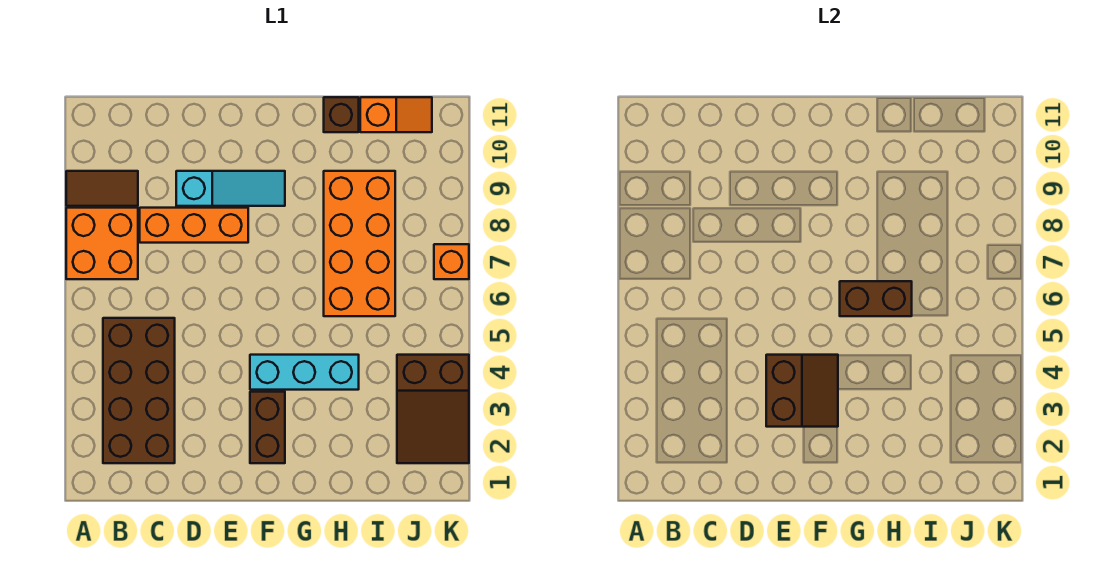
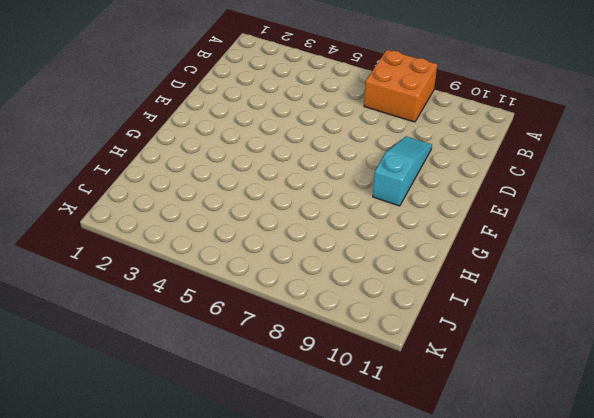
cyan 1x3 slope [373,136,432,206] -> cyan 1x3 slope turned to [176,171,285,206]
none -> brown 1x2 tile [66,171,138,206]
none -> brown 2x4 brick [103,318,175,463]
none -> orange 1x3 brick [140,208,248,243]

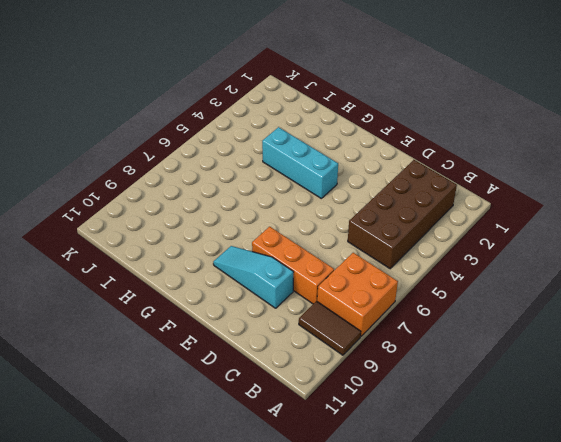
none -> brown 1x2 brick [250,392,285,463]
none -> orange 2x4 brick [324,171,395,316]
none -> brown 1x1 brick [324,97,359,132]

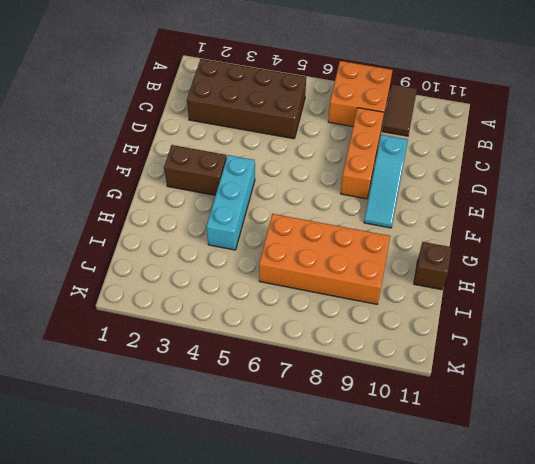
none -> orange 1x2 slope [360,97,432,132]
none -> brown 2x3 slope [397,355,469,463]
none -> orange 1x1 brick [434,244,469,279]

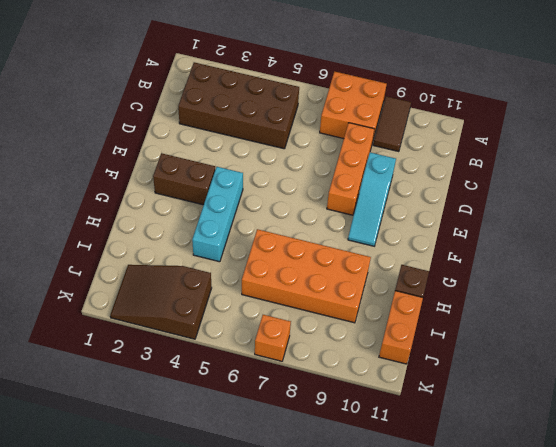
orange 1x2 brick [379,291,423,364] -> orange 1x2 slope [360,97,432,132]
none -> brown 2x2 slope [766,355,838,427]
none -> brown 1x2 brick [840,281,912,316]

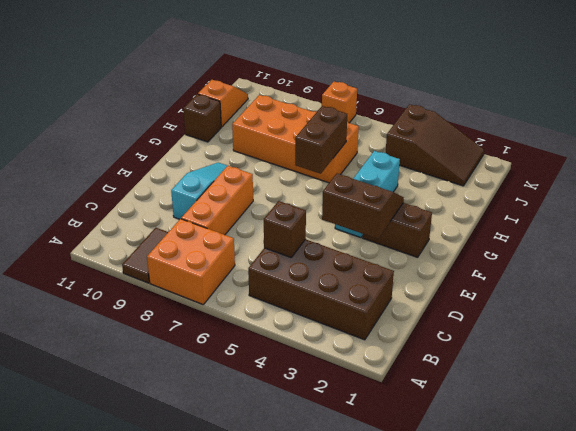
brown 1x1 brick [264,201,306,257] -> none

